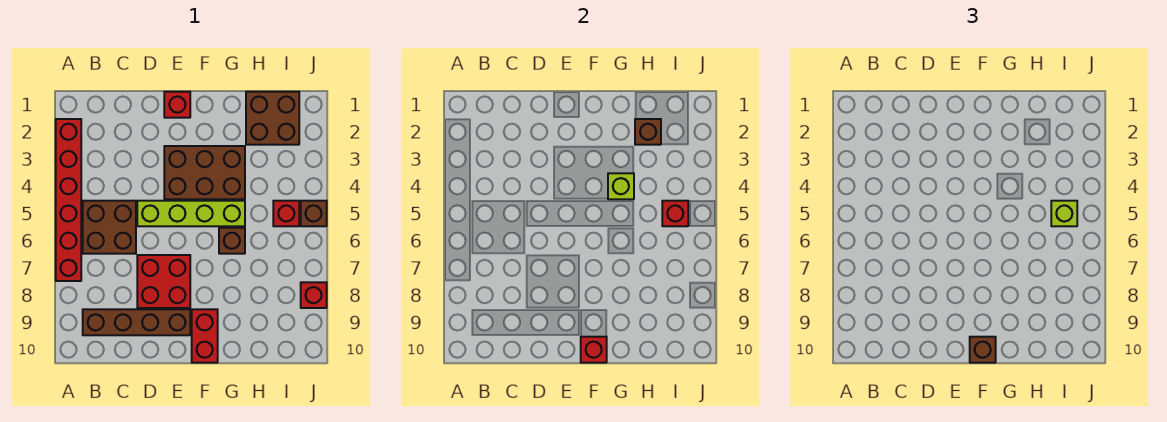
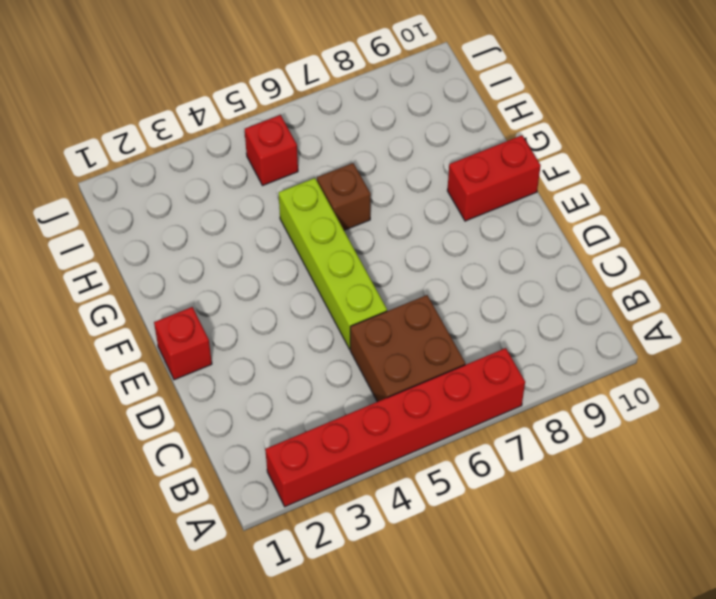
none -> brown 1x4 brick [83,309,190,335]
none -> red 2x2 brick [137,255,190,308]
none -> brown 2x3 brick [164,146,245,199]

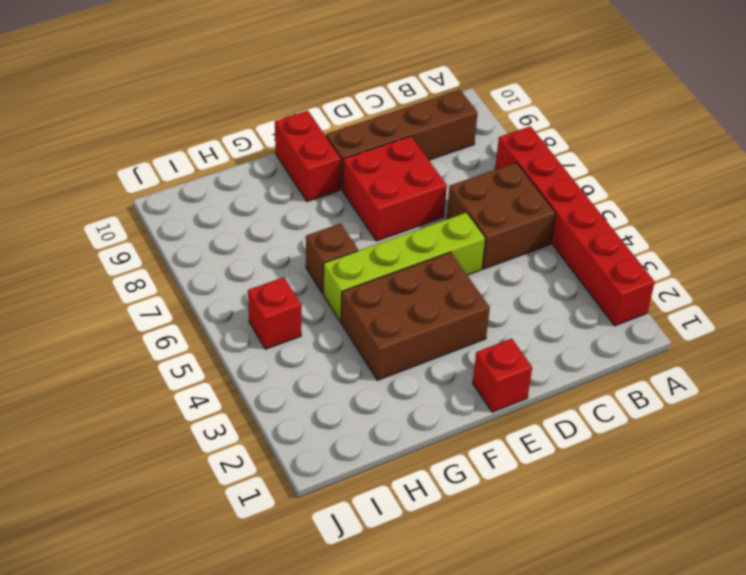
none -> brown 2x2 brick [246,92,299,145]
none -> brown 1x1 brick [301,201,327,226]
none -> red 1x1 brick [301,282,327,308]

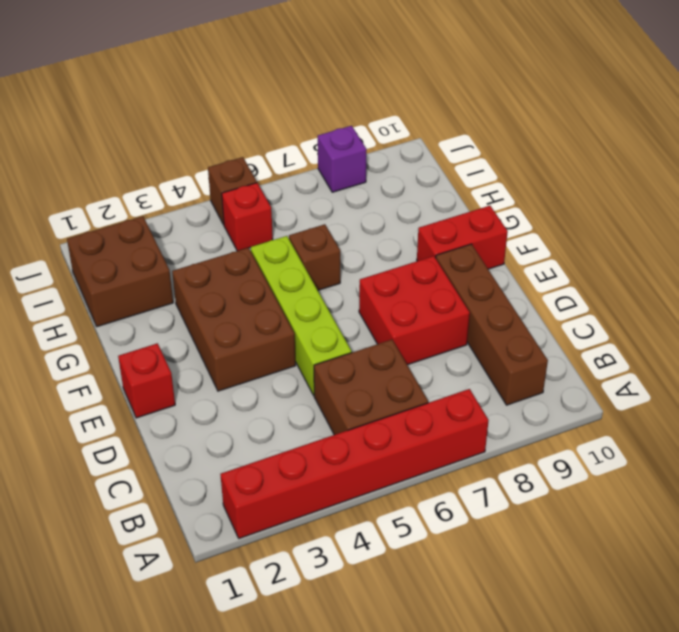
purple 1x1 brick [318,126,366,192] -> red 1x1 brick [301,282,327,308]
none -> red 1x1 brick [581,337,607,363]
none -> lime 1x1 brick [608,173,634,199]
none -> brown 1x1 brick [635,119,661,145]

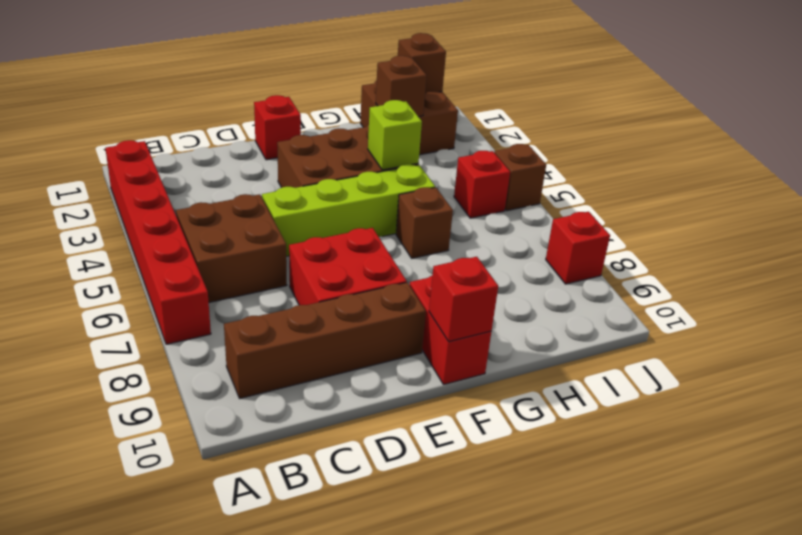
brown 1x1 brick [398,33,446,93] -> brown 1x1 brick moved to [970,337,996,363]
none -> red 1x1 brick [662,201,688,226]
none -> lime 1x1 brick [1051,201,1077,226]

